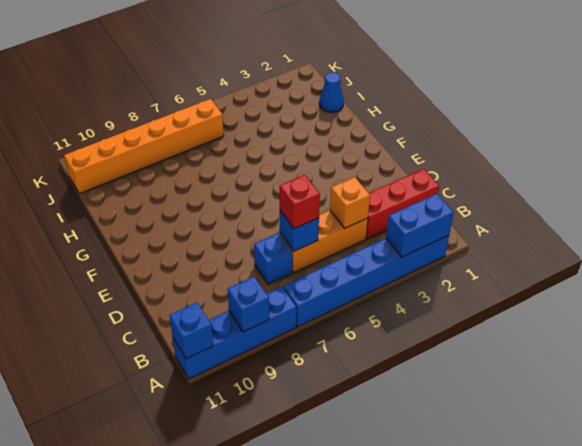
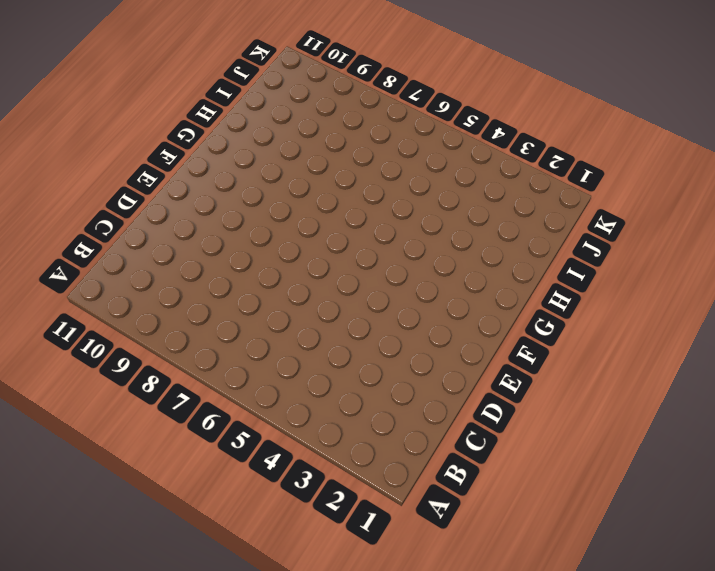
none -> blue 1x6 brick [283,235,449,327]
none -> blue 1x4 brick [172,286,297,379]
none -> red 1x3 brick [366,169,439,239]

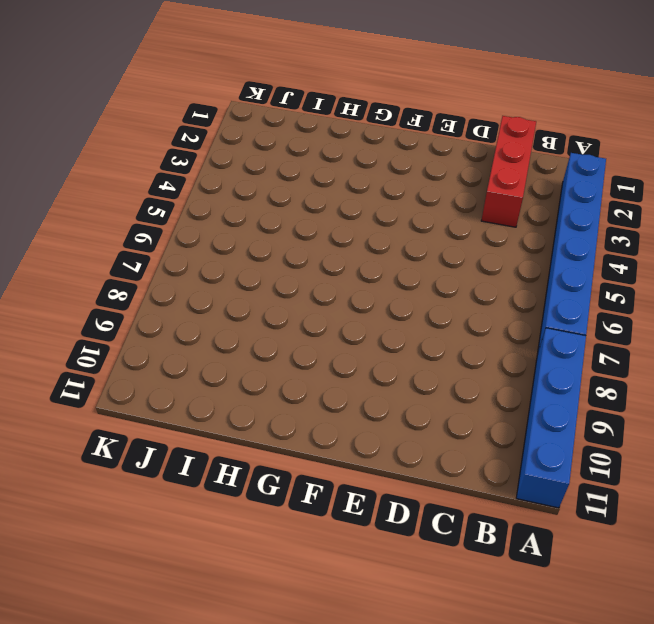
none -> orange 1x3 brick [280,210,368,273]
none -> blue 1x1 brick [254,233,292,284]
none -> blue 1x1 cone [319,72,344,112]

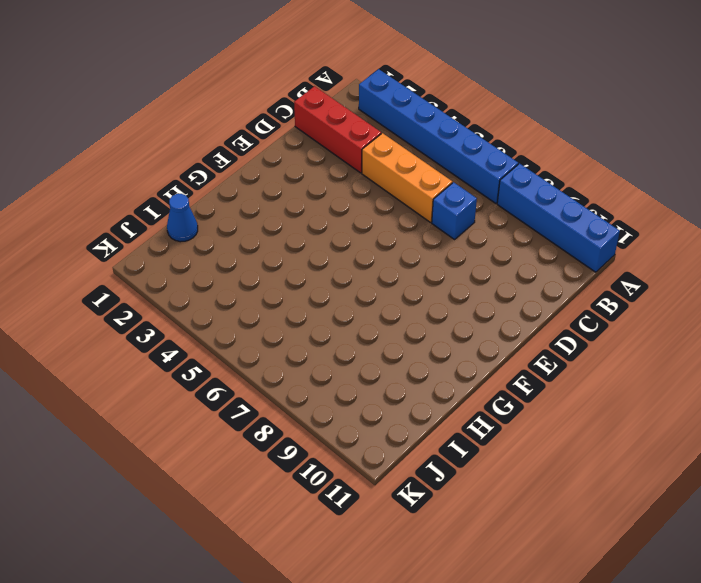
none -> orange 1x6 brick [64,99,224,194]
none -> blue 1x2 brick [386,194,454,257]
none -> blue 1x1 brick [227,277,269,332]

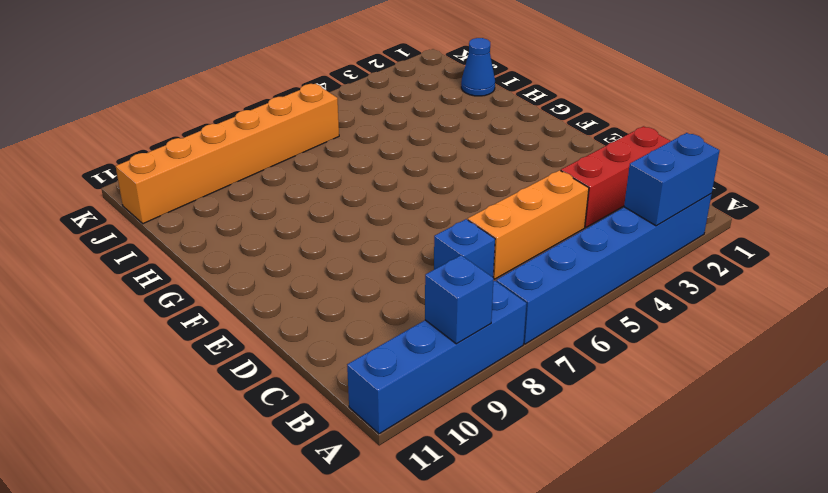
none -> blue 1x1 brick [169,303,213,359]
none -> orange 1x1 brick [330,177,370,228]
none -> blue 1x1 brick [280,211,319,251]

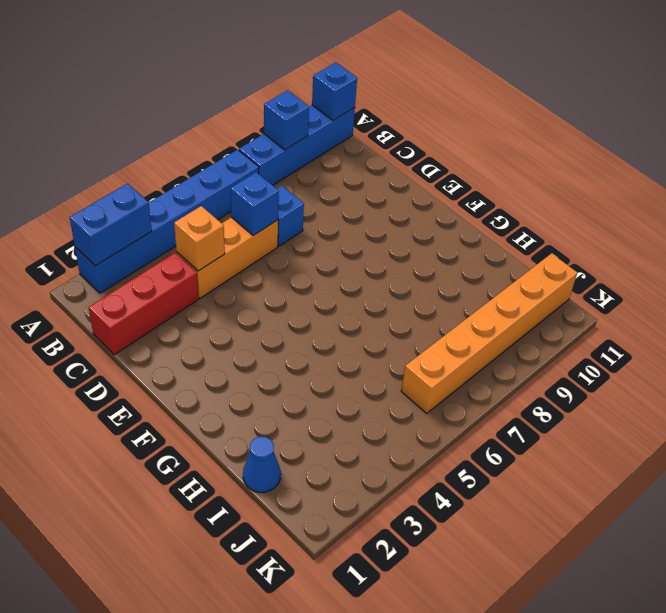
none -> red 1x1 brick [280,175,320,229]

